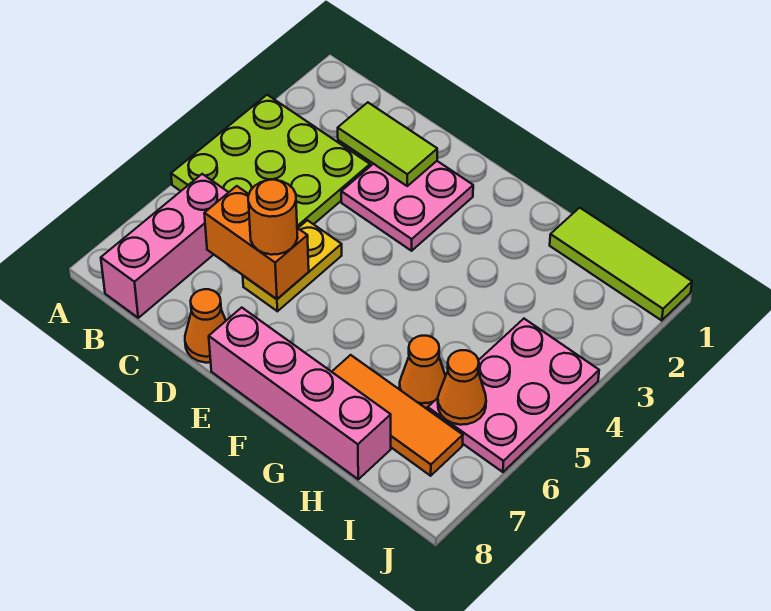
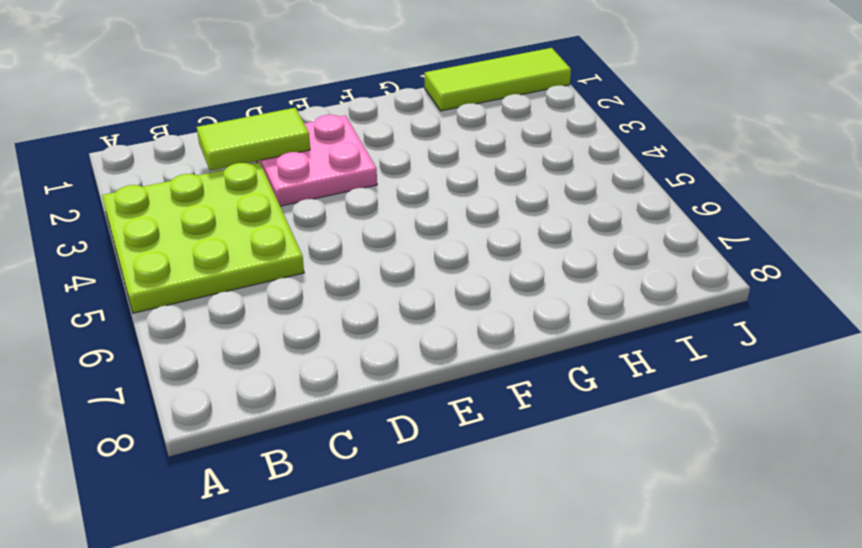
none -> pink 1x3 brick [101,174,229,318]
none -> yellow 1x2 plate [243,220,342,311]
none -> orange 1x1 cone [185,289,226,363]

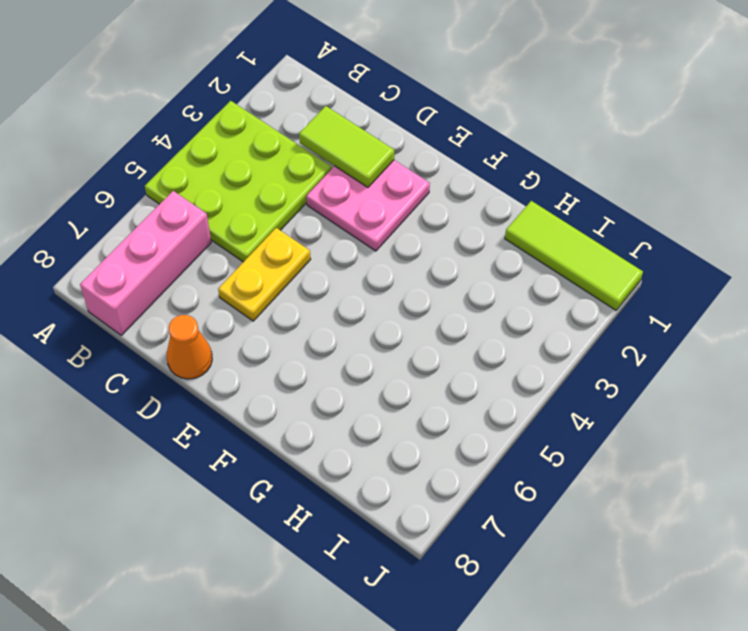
none -> pink 1x4 brick [209,308,391,479]
none -> orange 1x3 tile [332,355,463,476]
none -> orange 1x1 cone [400,336,446,409]

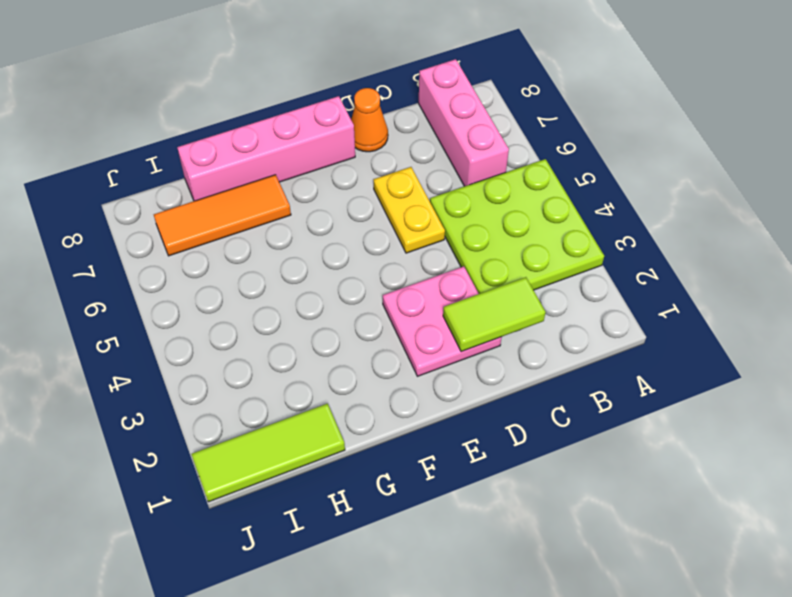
none -> orange 1x1 cone [400,336,446,409]
none -> pink 2x3 plate [428,319,599,472]
none -> orange 1x2 brick [204,186,309,299]

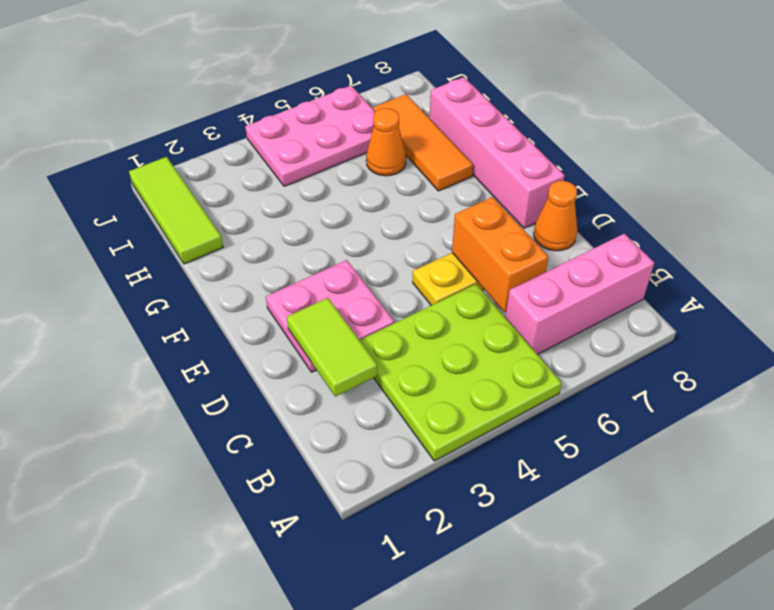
none -> orange 1x1 cone [438,350,486,425]
none -> orange 1x1 round brick [248,180,298,255]

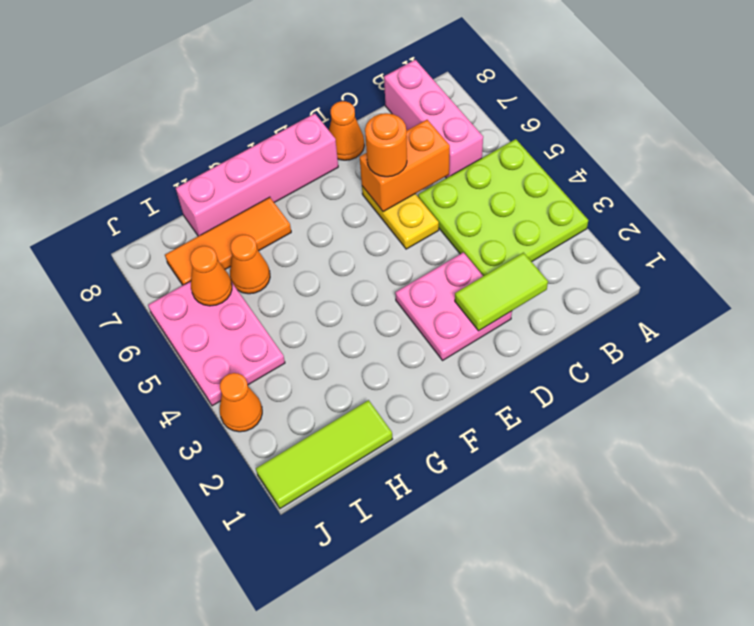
orange 1x1 cone [220,373,262,432] -> none

